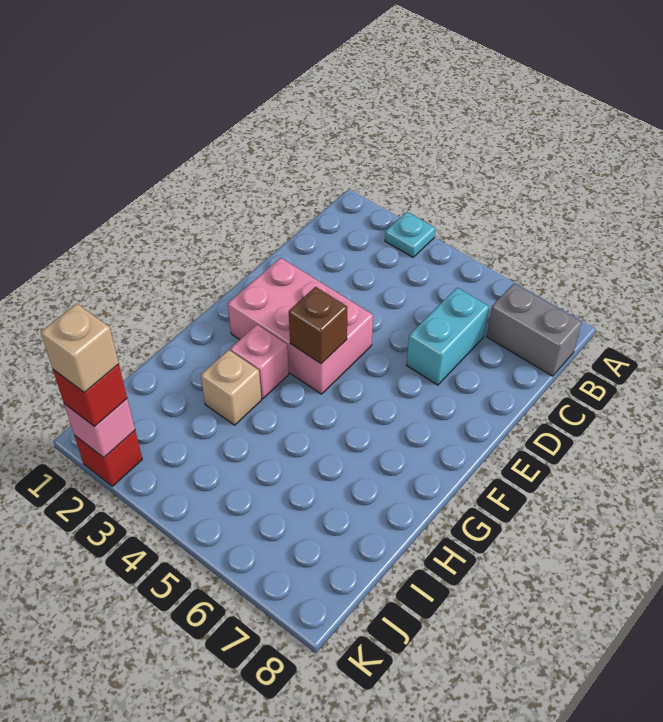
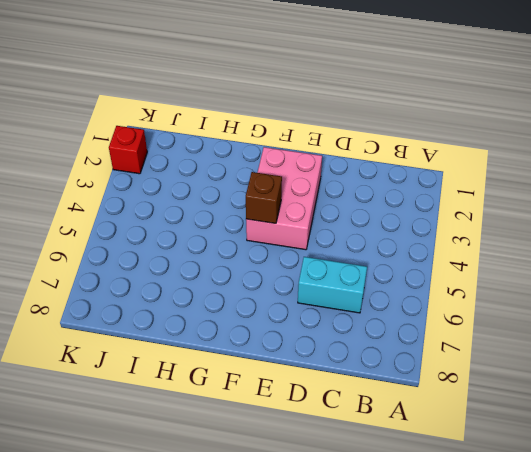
none -> cyan 1x1 plate [385,212,435,257]
none -> grey 1x2 brick [487,284,582,376]

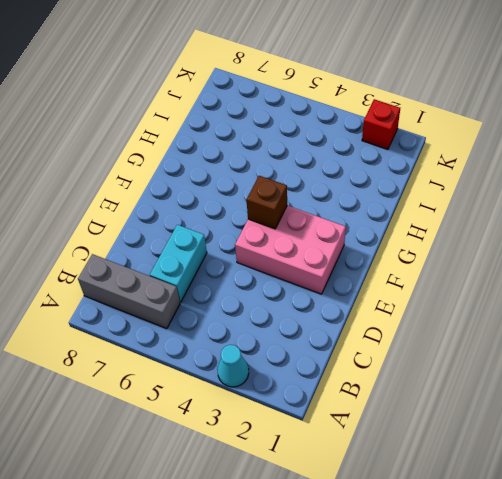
cyan 1x1 cone [217,345,249,387] -> cyan 1x1 plate [385,212,435,257]
grey 1x3 brick [78,254,180,329] -> grey 1x2 brick [487,284,582,376]
none -> pink 1x1 brick [230,325,289,399]
none -> tan 1x1 brick [201,350,261,425]

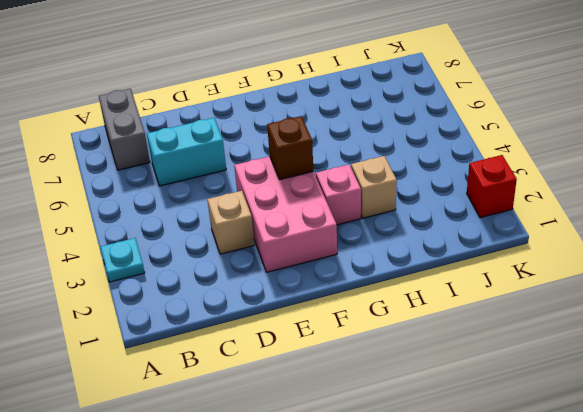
tan 1x1 brick [207,191,254,254] -> tan 1x1 brick moved to [41,304,119,393]
none -> pink 1x1 brick [64,399,135,458]
none -> red 1x1 brick [53,364,127,427]

